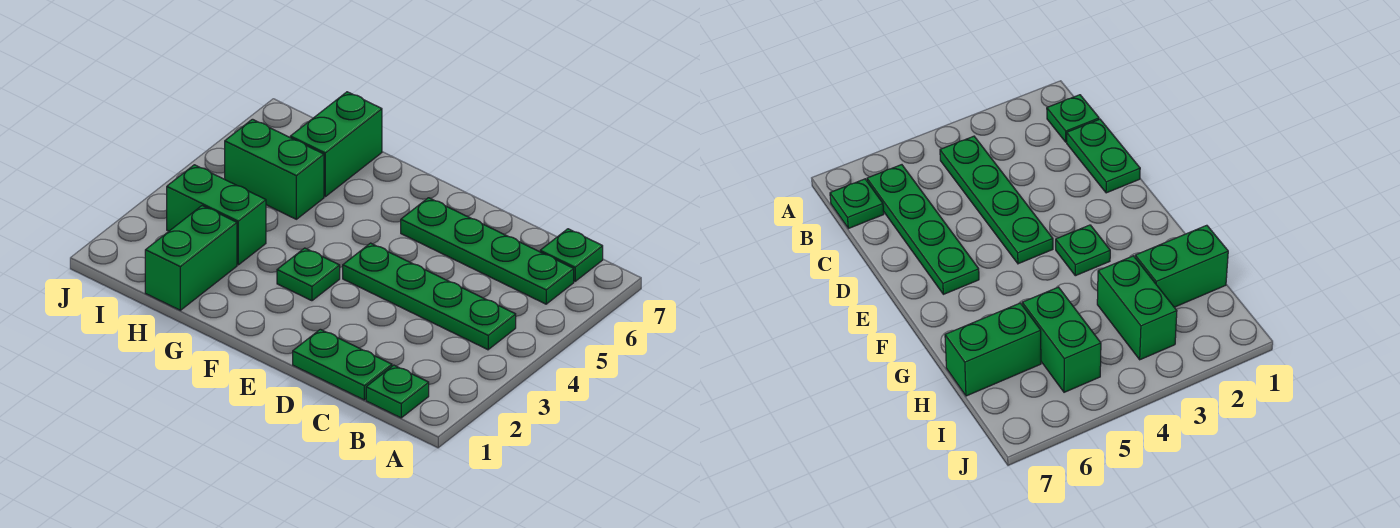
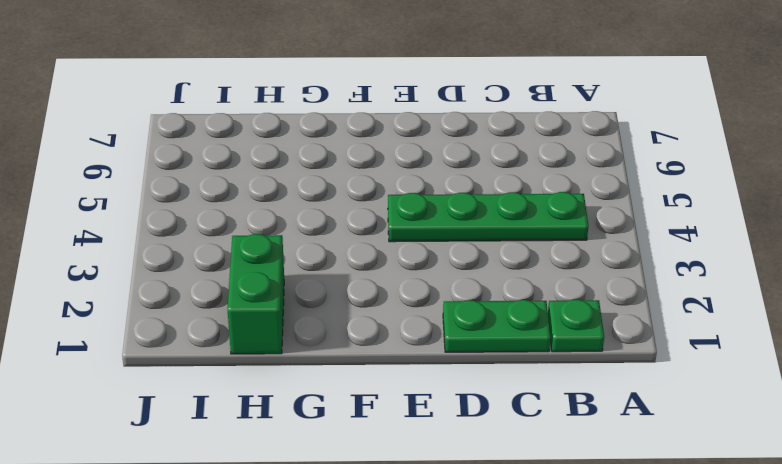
none -> green 1x4 plate [401,198,574,304]
none -> green 1x1 plate [540,229,603,281]

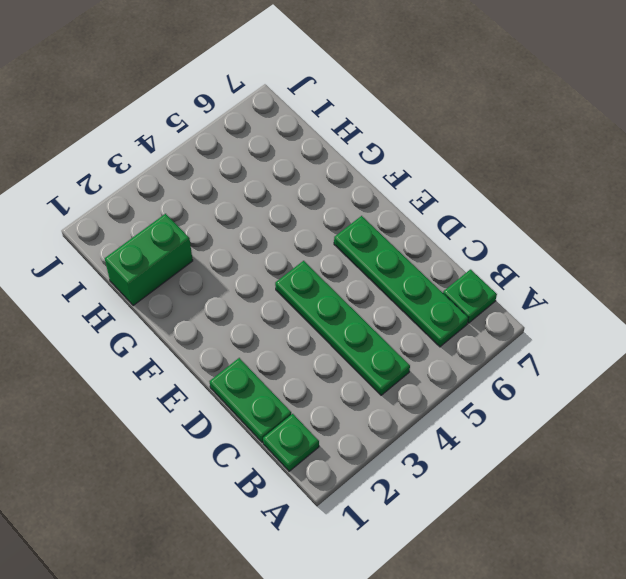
none -> green 1x1 plate [277,248,340,301]
none -> green 1x2 brick [167,165,266,265]

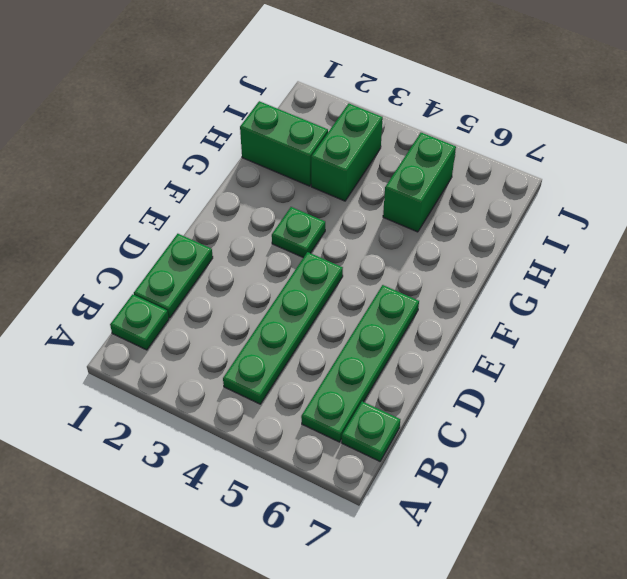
none -> green 1x2 brick [290,92,382,197]

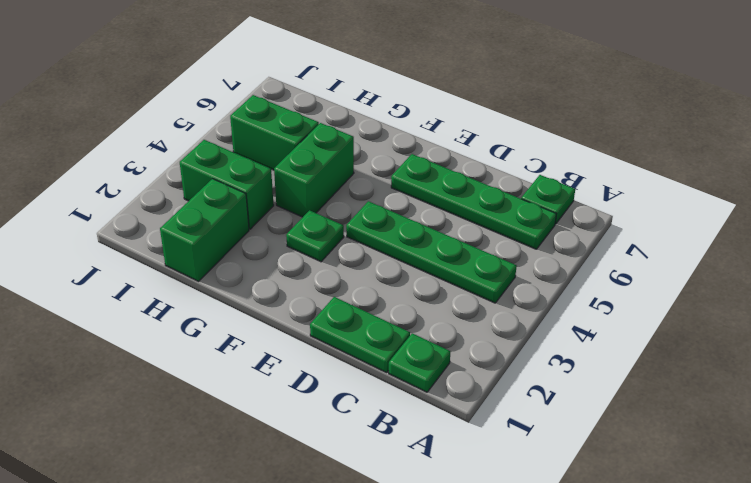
green 1x2 brick [274,123,354,217] -> green 1x2 brick moved to [290,92,382,197]

